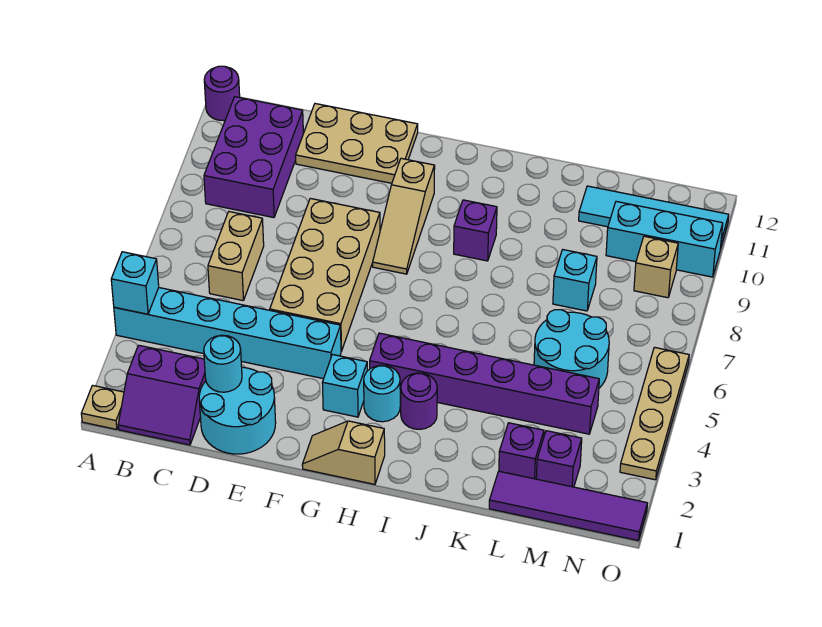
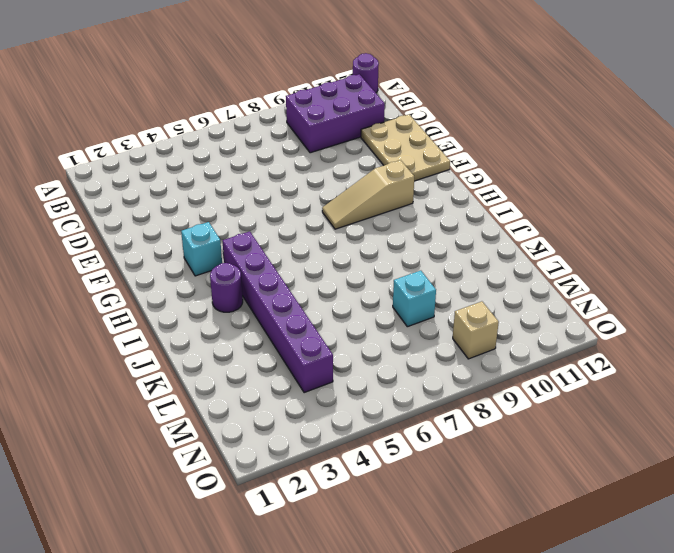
none -> tan 1x1 plate [81,385,124,429]
none -> cyan 1x6 brick [114,288,341,379]
none -> purple 2x2 slope [118,345,206,445]

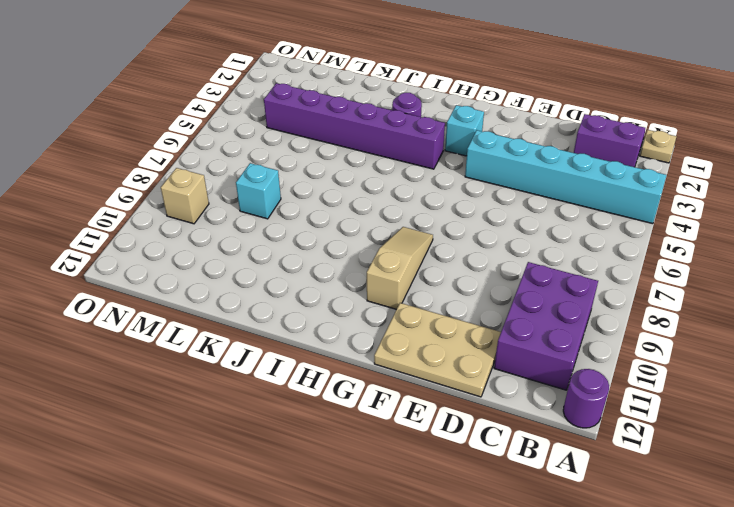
none -> tan 1x2 brick [208,212,264,300]
none -> cyan 2x2 round brick [199,367,276,454]
none -> tan 2x4 brick [270,198,380,351]

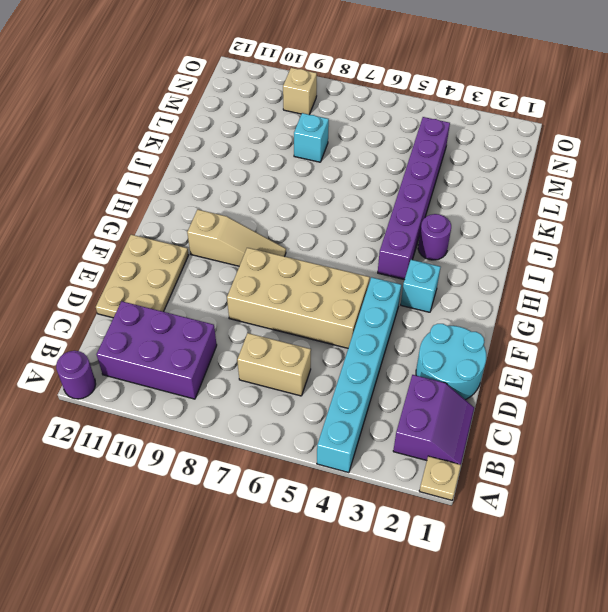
none -> tan 1x2 slope [302,421,385,484]
none -> cyan 1x1 round brick [364,365,400,422]
none -> purple 1x1 brick [454,200,497,261]

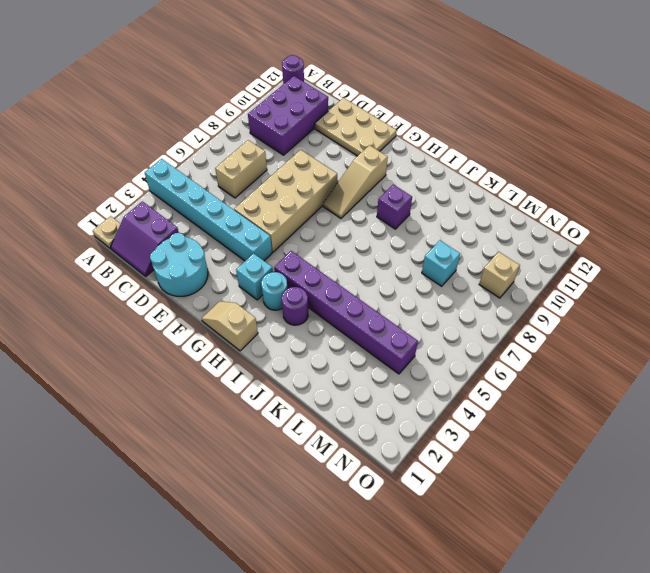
none -> purple 1x4 tile [489,471,647,541]
none -> purple 1x1 brick [499,423,544,479]
none -> cyan 2x2 round brick [534,310,609,388]

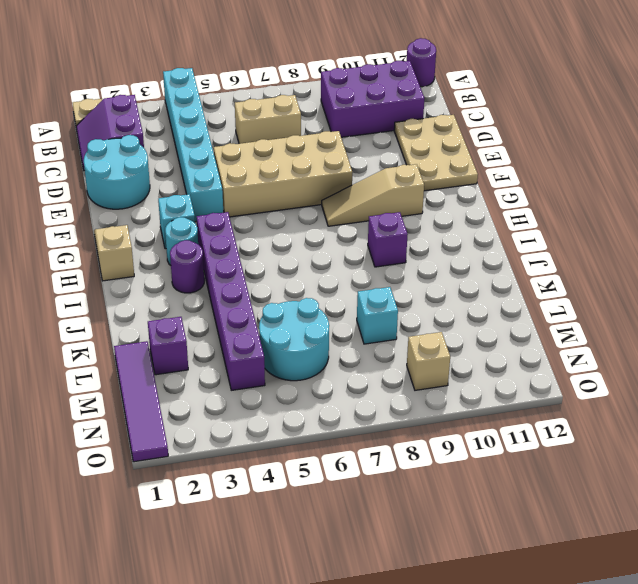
none -> cyan 1x4 tile [579,186,729,249]
none -> purple 1x1 brick [536,431,582,487]
none -> cyan 1x3 brick [606,201,723,277]

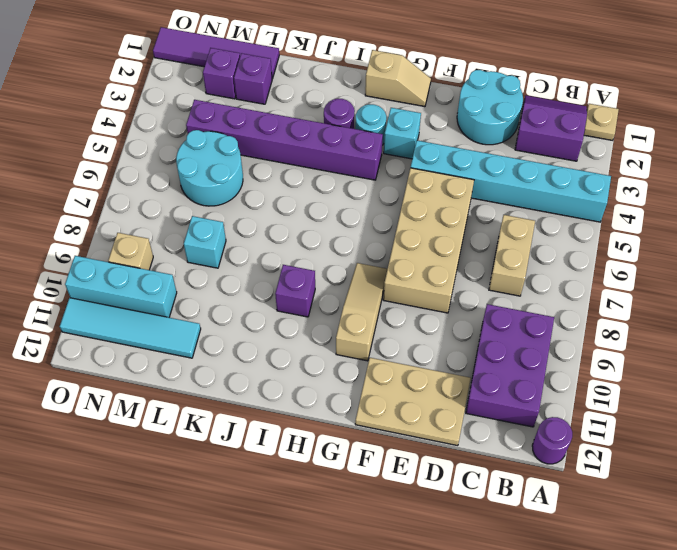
none -> tan 1x4 plate [620,347,689,480]
none -> cyan 1x1 brick [111,252,159,314]
none -> cyan 1x1 round brick [204,335,242,392]

